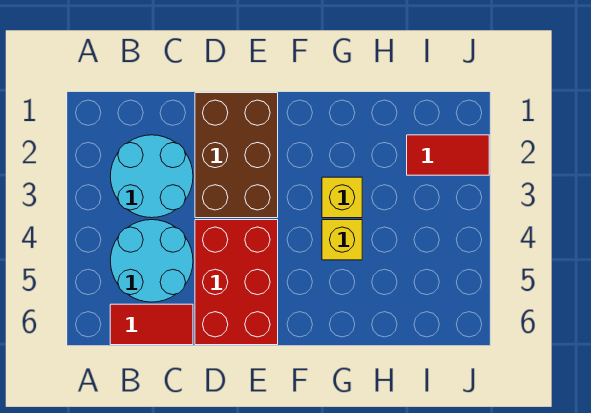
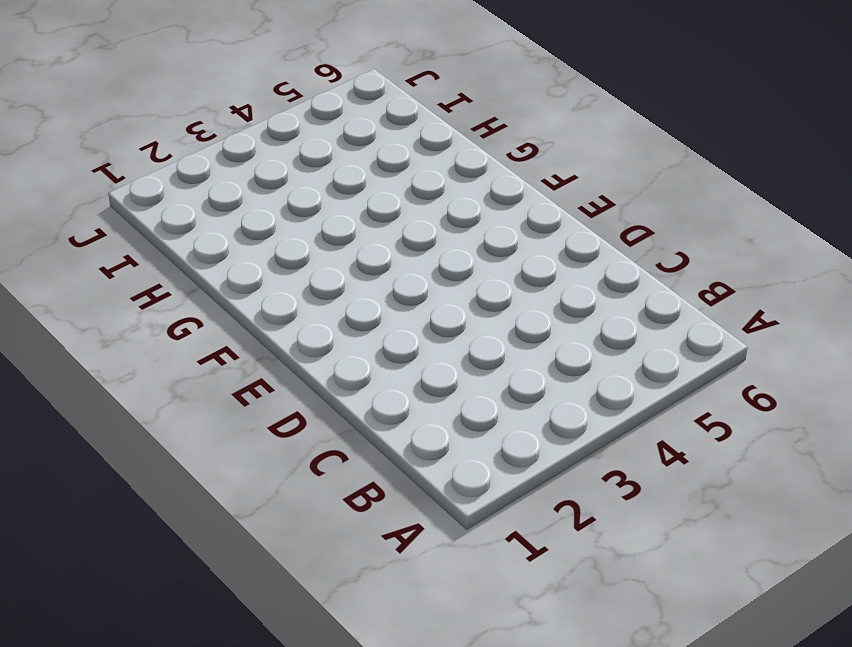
none -> cyan 2x2 round brick [110,135,193,218]
none -> cyan 2x2 round brick [110,220,193,302]

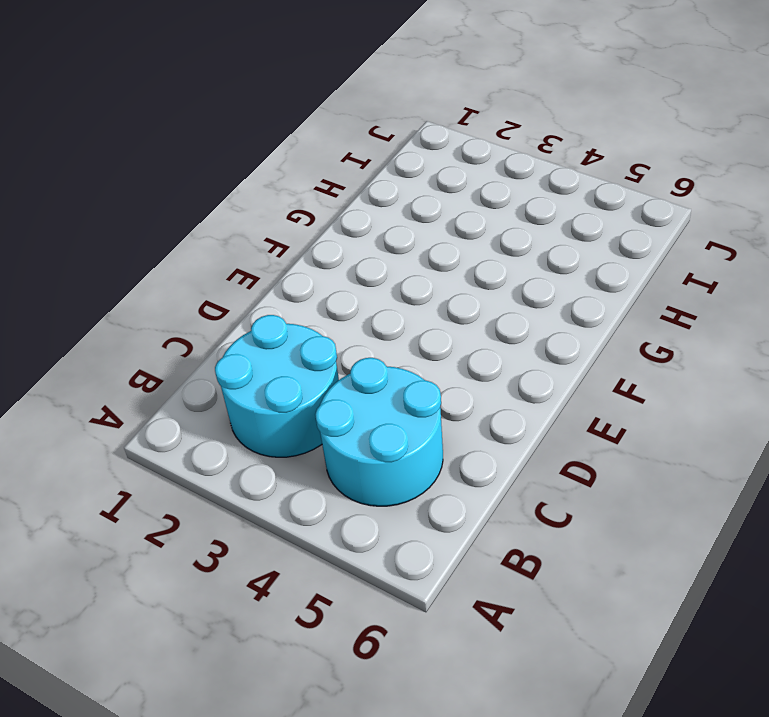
none -> red 1x2 tile [110,304,193,345]
none -> brown 2x3 brick [195,93,278,218]

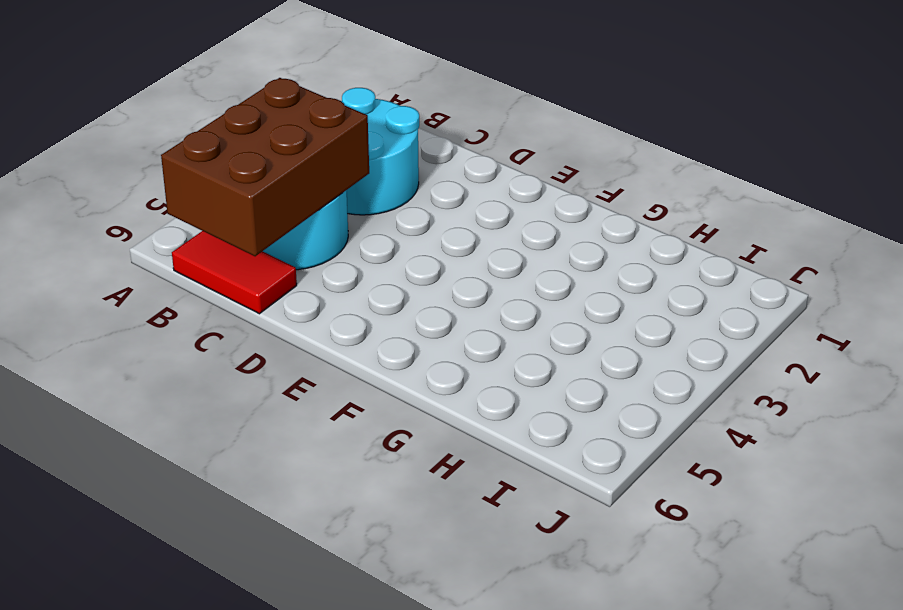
brown 2x3 brick [161,78,369,256] -> brown 2x3 brick moved to [195,93,278,218]
none -> red 2x3 brick [195,220,278,345]
none -> yellow 1x1 brick [322,177,362,218]

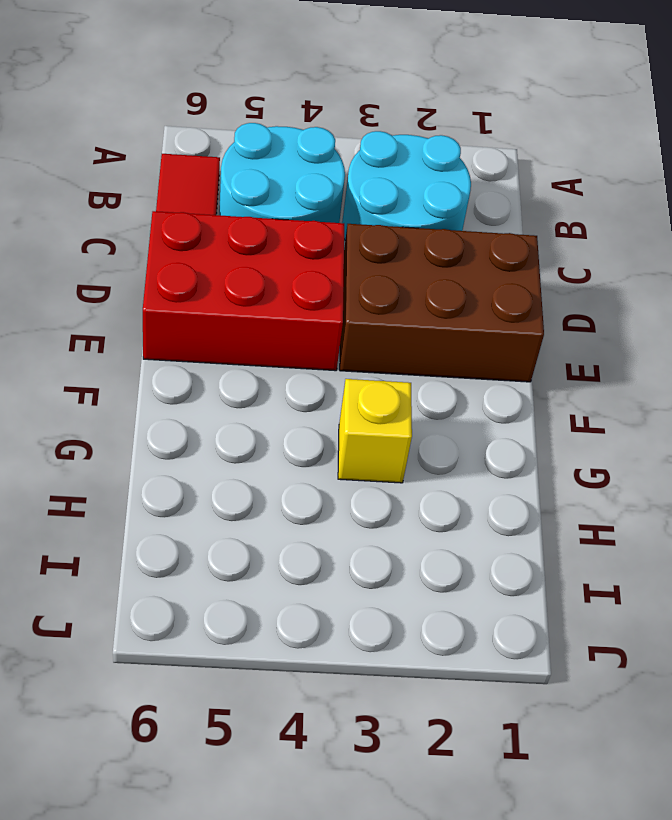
none -> yellow 1x1 brick [322,220,362,260]
none -> red 1x2 tile [407,135,489,175]

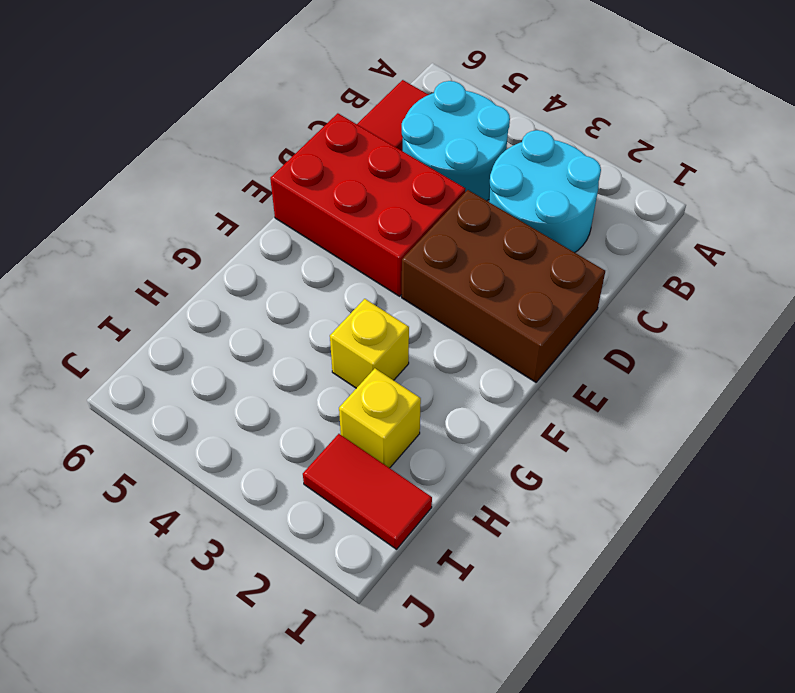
yellow 1x1 brick [339,368,421,468] -> yellow 1x1 brick moved to [322,220,362,260]
red 1x2 tile [303,434,432,549] -> red 1x2 tile turned to [407,135,489,175]

